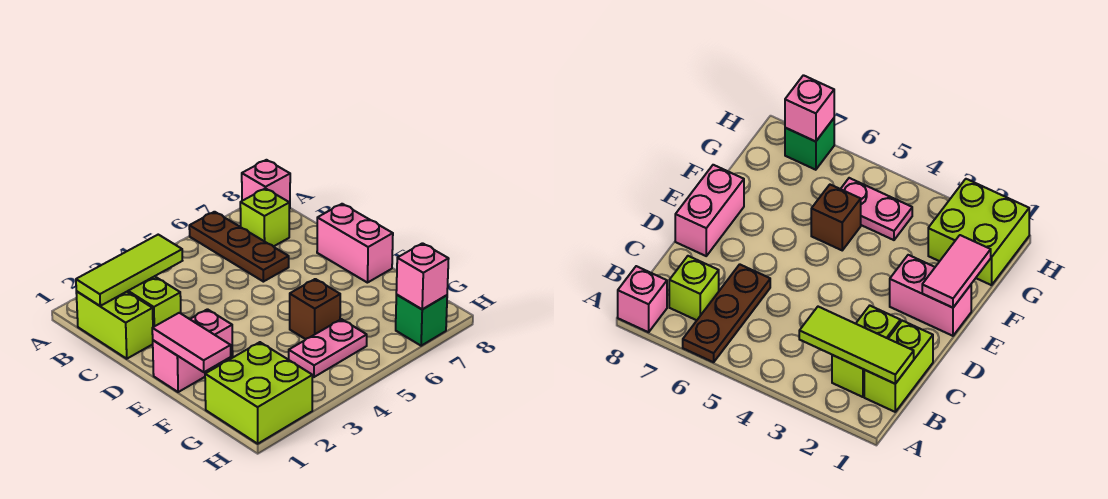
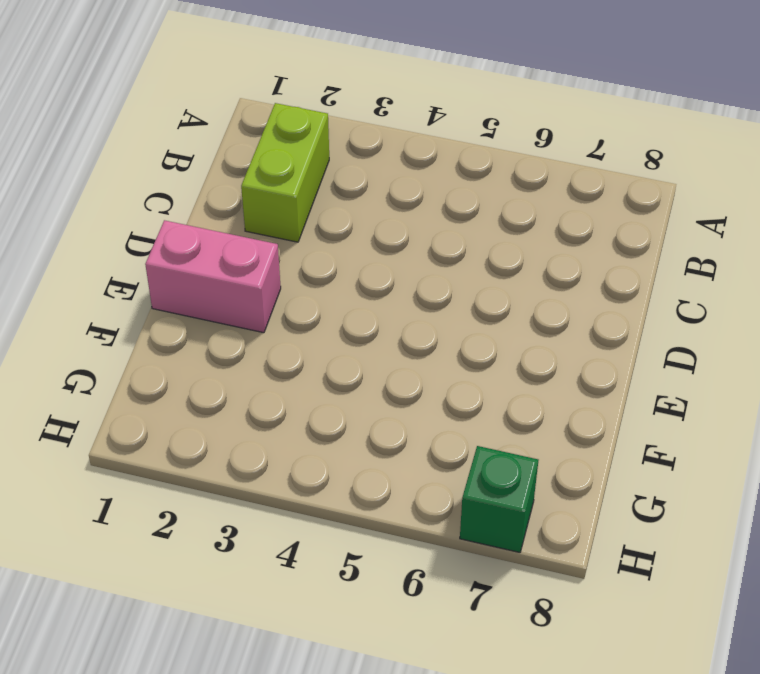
none -> brown 1x3 plate [189,212,289,282]
none -> pink 1x1 brick [242,160,290,209]
none -> lime 1x2 brick [76,292,153,359]

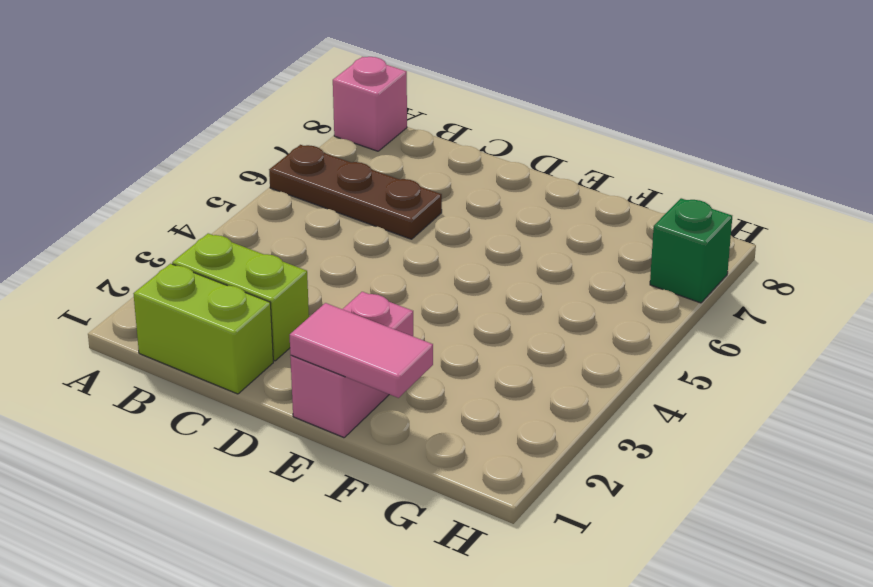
none -> lime 1x1 brick [240,188,289,247]
none -> pink 1x2 brick [317,204,393,283]
none -> brown 1x1 brick [290,279,340,339]

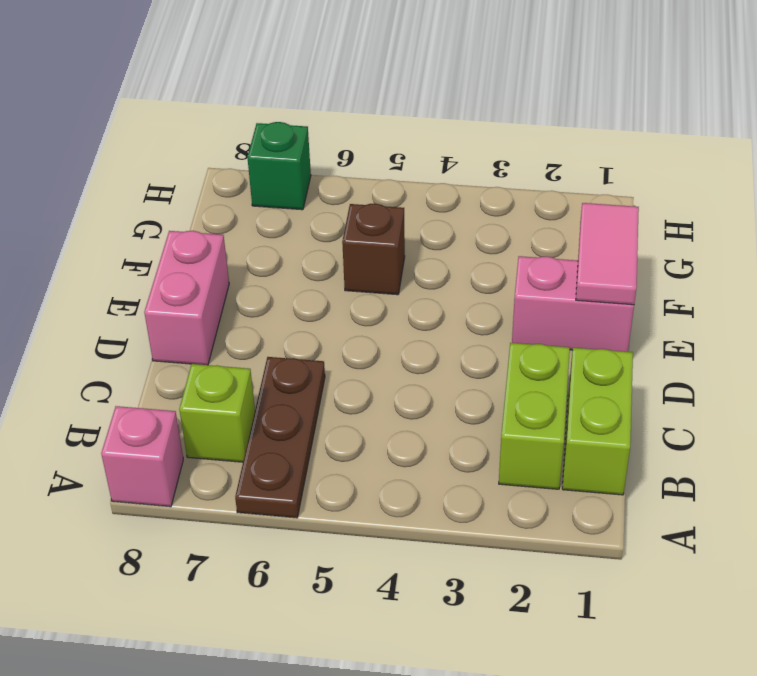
none -> lime 2x2 brick [205,342,313,444]
none -> pink 1x2 plate [289,319,367,377]
none -> lime 1x3 tile [76,235,182,306]

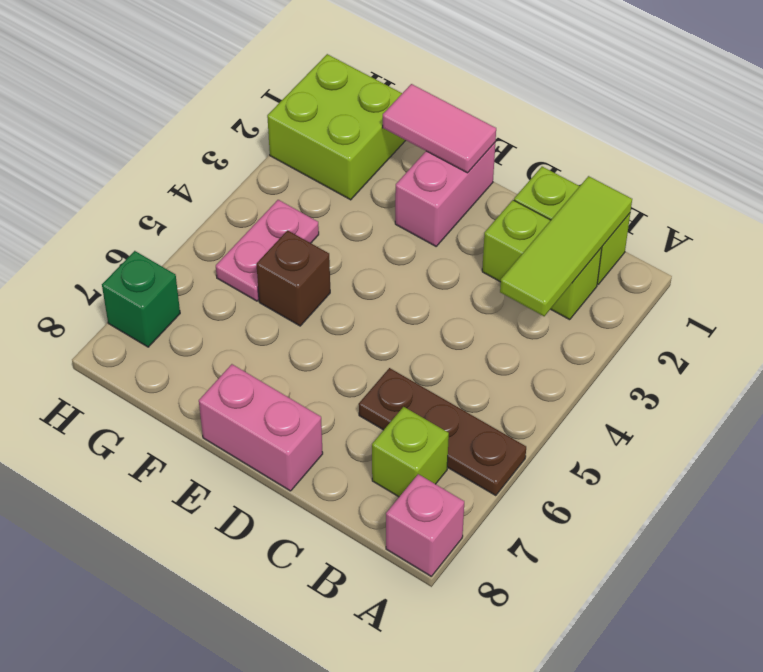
none -> pink 1x1 brick [396,243,449,309]

